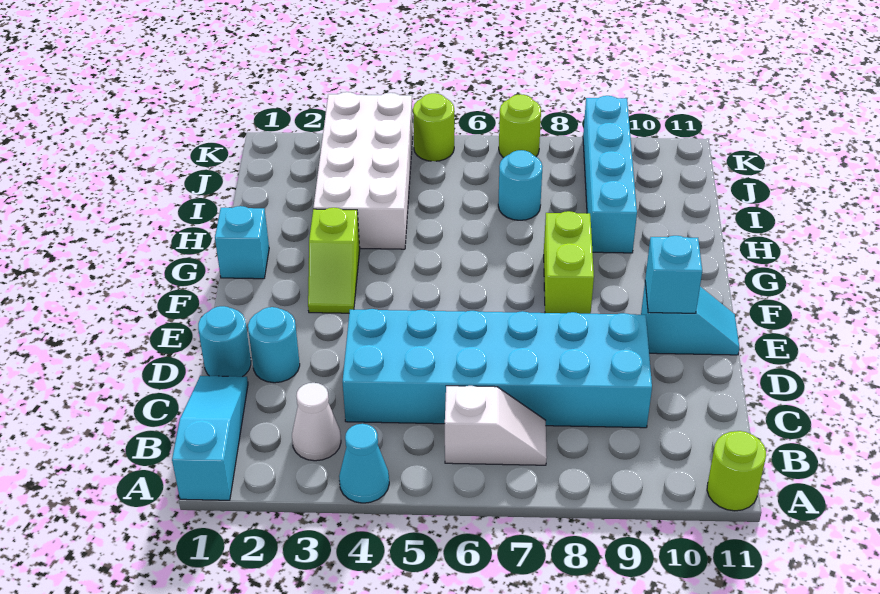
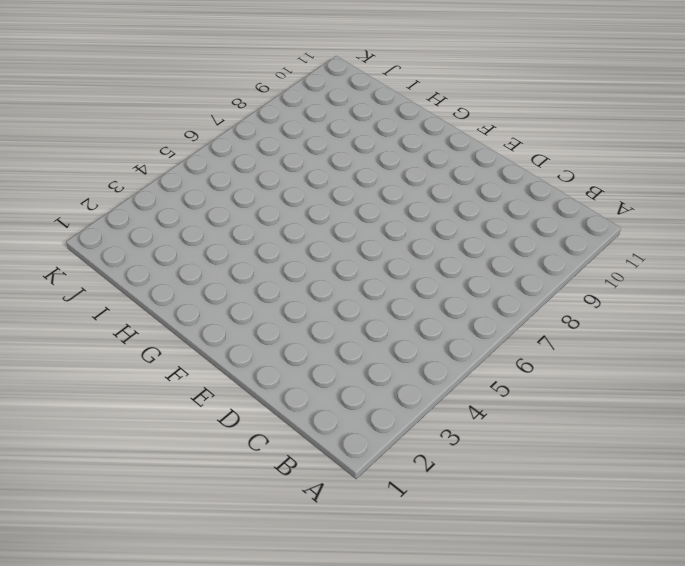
none -> cyan 1x3 slope [172,376,248,500]
none -> cyan 1x1 cone [339,424,389,503]
none -> lime 1x1 round brick [707,431,766,511]

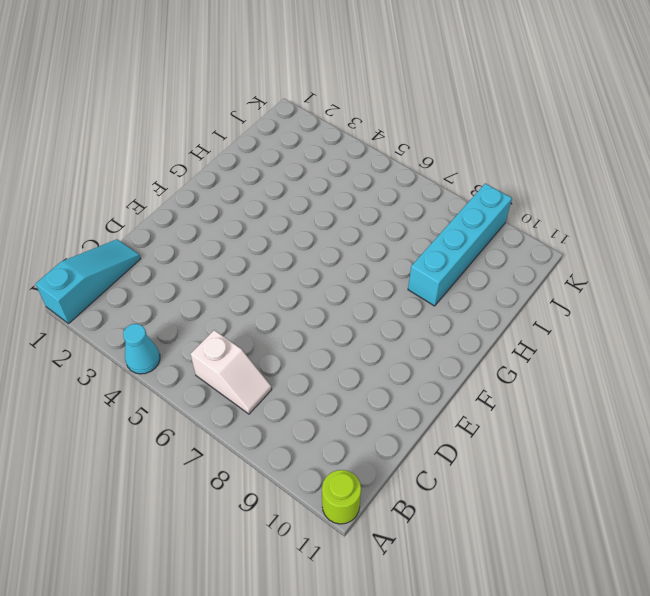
none -> white 1x1 cone [292,383,341,461]
none -> cyan 2x6 brick [343,309,652,428]
none -> cyan 1x1 round brick [198,306,251,377]

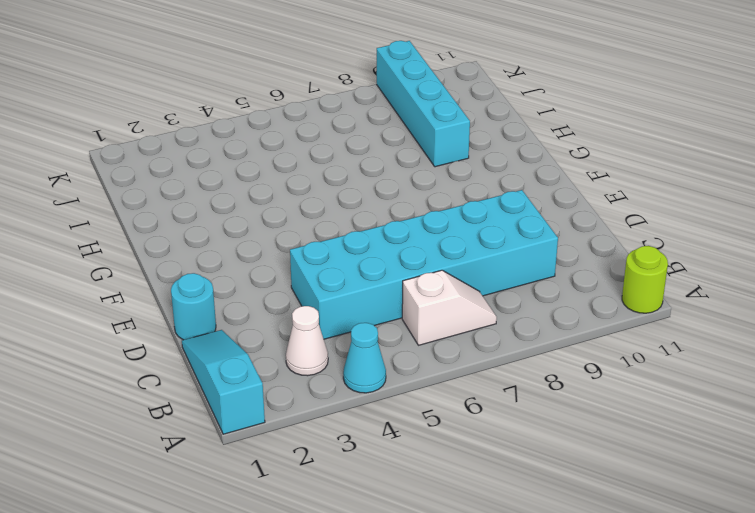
none -> cyan 1x1 round brick [248,307,300,383]
none -> cyan 1x2 slope [641,283,739,355]
none -> lime 1x2 slope [308,208,360,313]

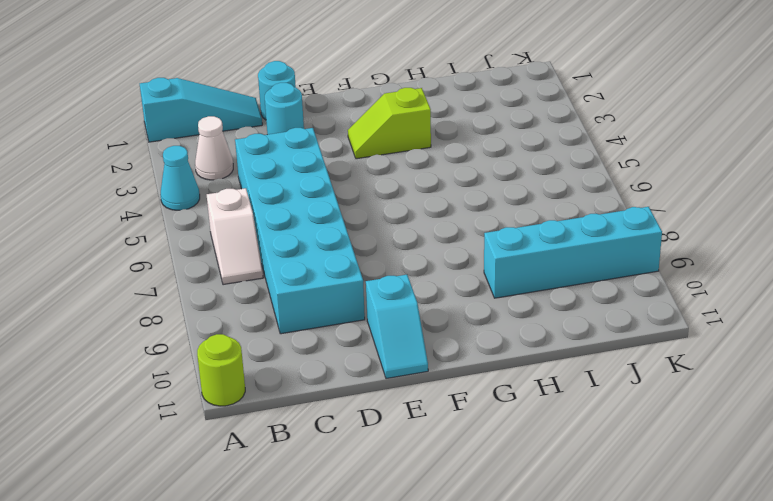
none -> lime 1x2 brick [544,211,594,314]
none -> cyan 1x1 brick [215,206,269,279]
none -> white 2x4 brick [313,92,413,249]

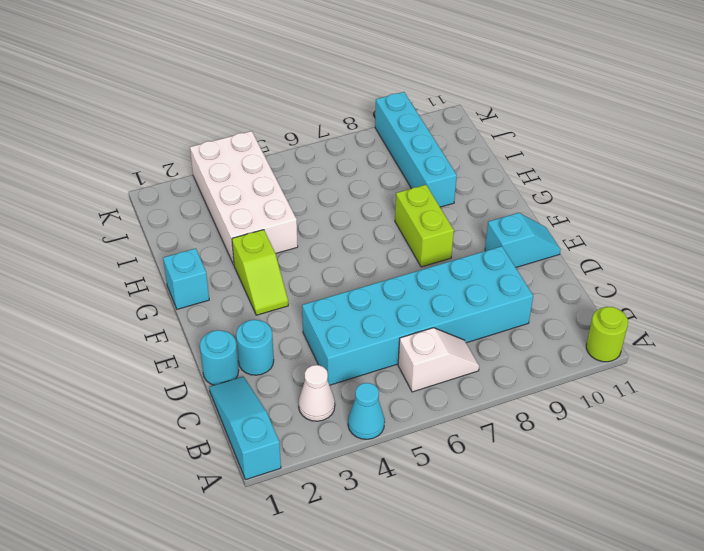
none -> cyan 1x1 round brick [498,150,543,220]
none -> lime 1x1 round brick [413,93,454,161]
none -> lime 1x1 round brick [499,94,541,158]

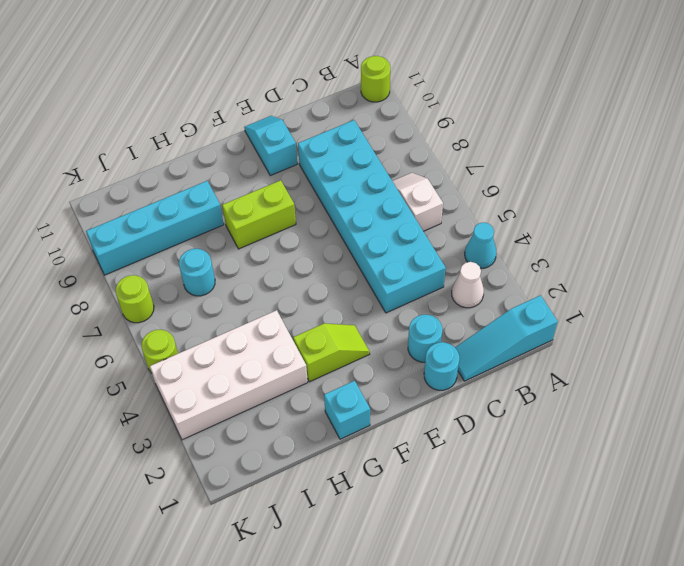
none -> cyan 1x1 brick [645,236,702,313]

